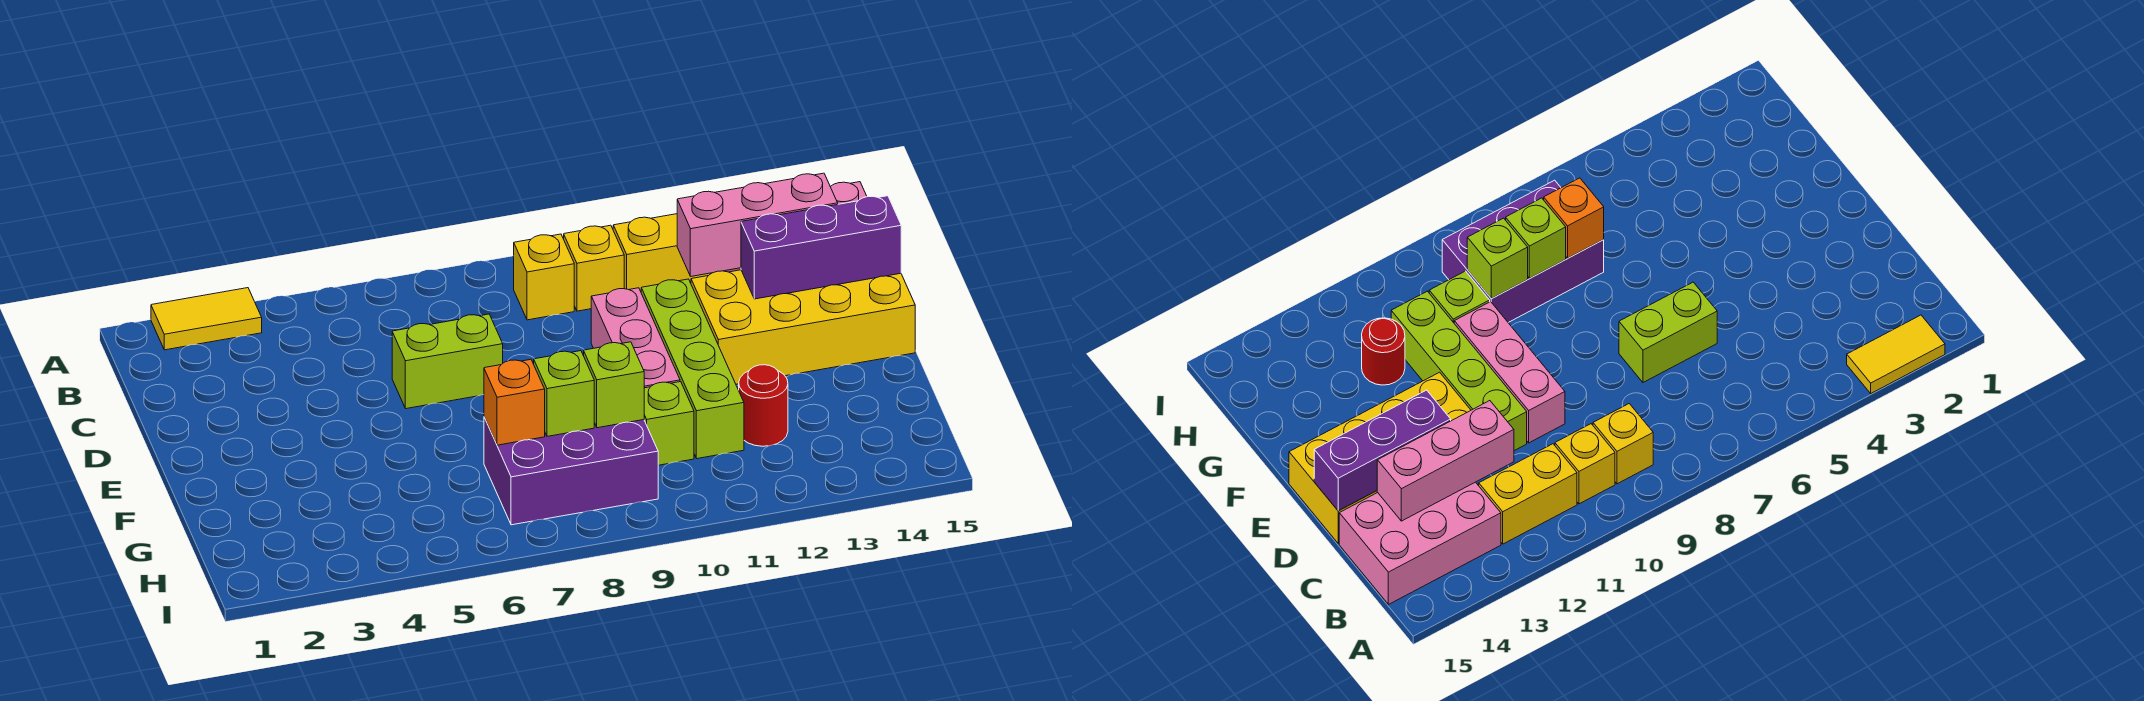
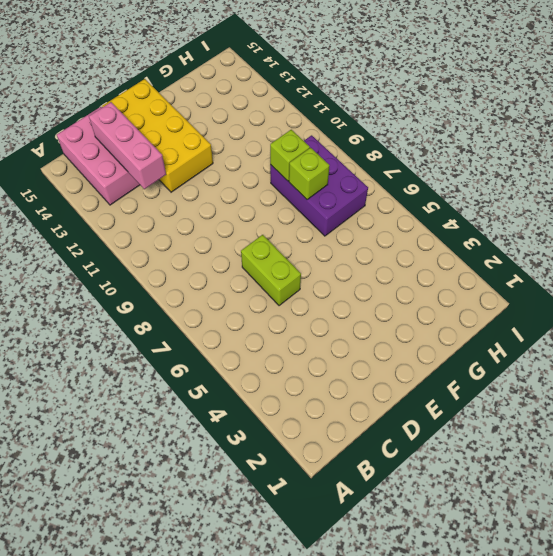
none -> yellow 1x2 tile [151,288,262,350]
none -> yellow 1x1 brick [514,234,574,320]
none -> yellow 1x1 brick [564,225,624,311]

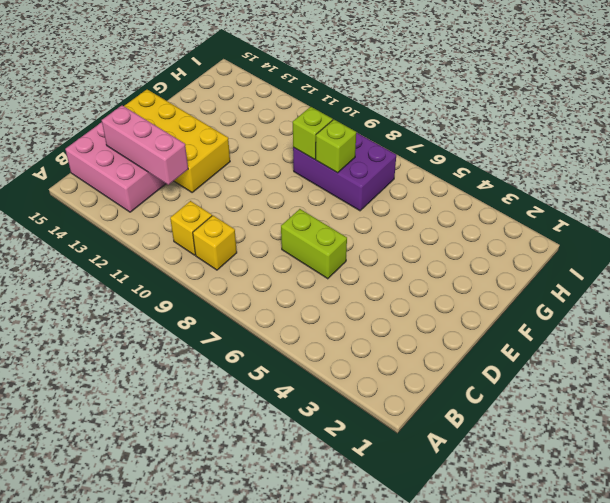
none -> yellow 1x2 tile [151,288,262,350]
none -> yellow 1x2 brick [613,214,711,291]
none -> pink 1x3 brick [591,288,680,388]

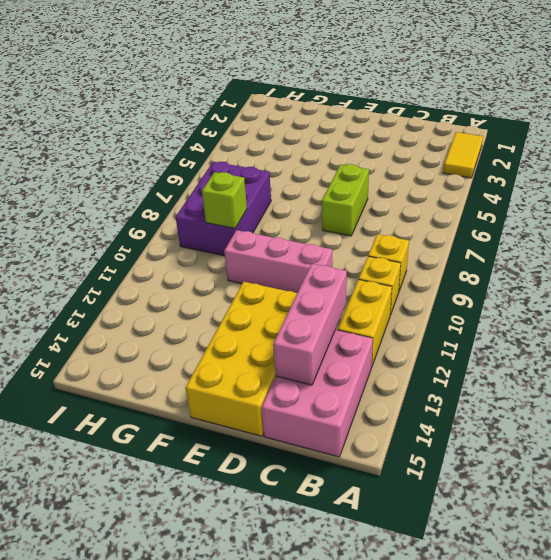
none -> lime 1x4 brick [641,279,744,459]
none -> lime 1x1 brick [644,382,694,465]
none -> red 1x1 round brick [739,365,788,446]

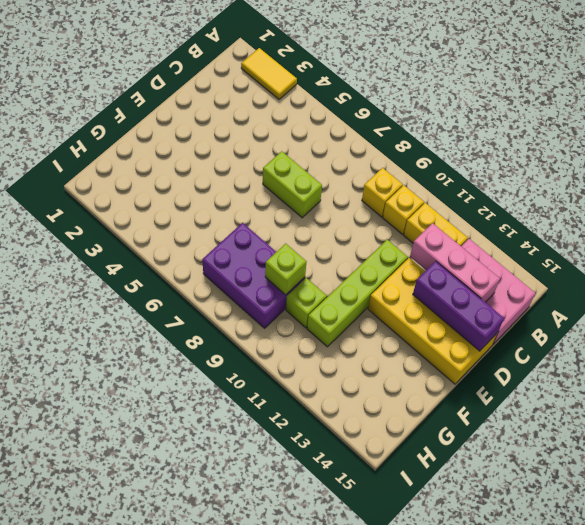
none -> pink 1x3 brick [591,288,680,388]
none -> red 1x1 round brick [739,365,788,446]
none -> orange 1x1 brick [484,359,545,445]

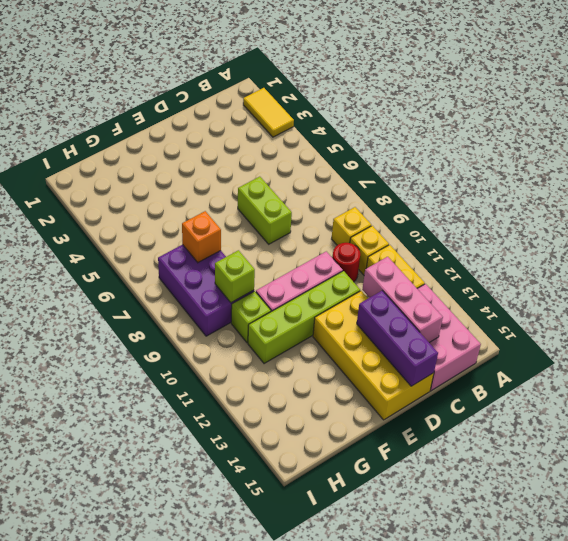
red 1x1 round brick [332,243,360,282] -> red 1x1 round brick moved to [739,365,788,446]
none -> lime 1x1 brick [534,351,594,436]

